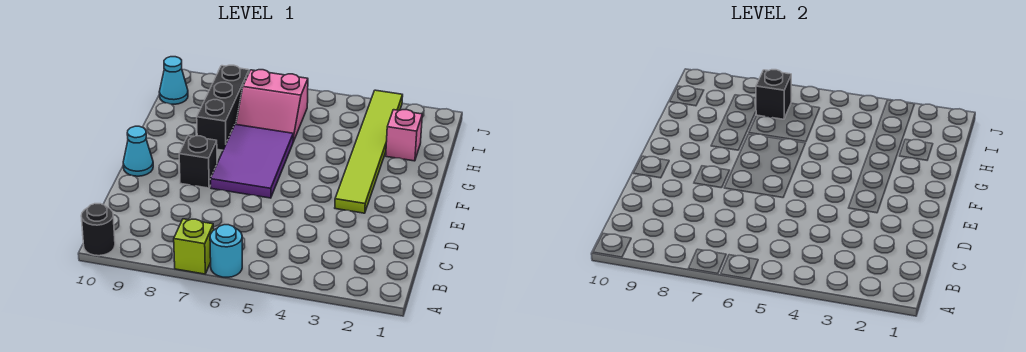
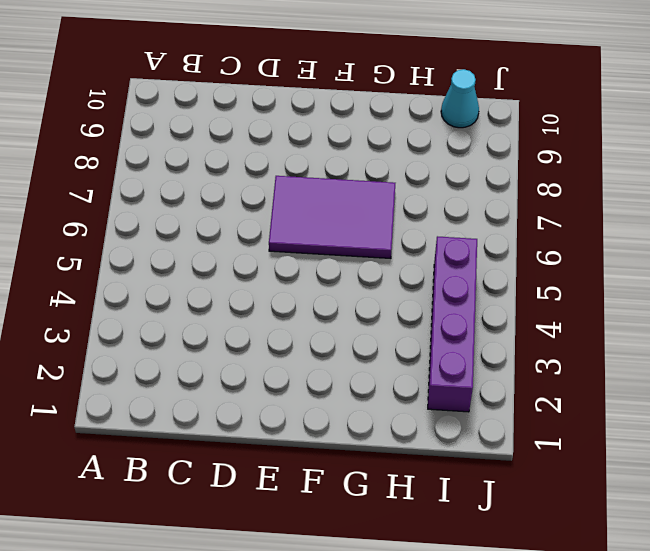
purple 1x4 brick [428,236,477,412] -> lime 1x6 tile [335,90,403,213]
none -> cyan 1x1 round brick [210,225,242,277]
none -> lime 1x1 brick [174,219,214,274]
none -> black 1x1 round brick [81,204,115,256]

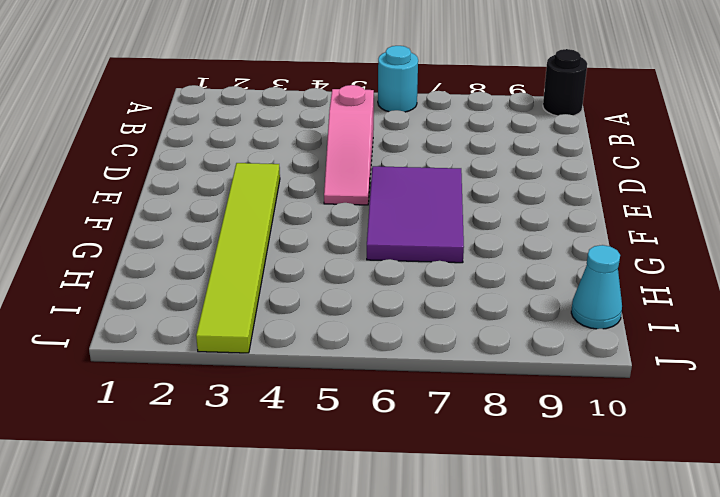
pink 1x3 slope [324,85,374,205] -> none
none -> lime 1x1 brick [174,219,214,274]
none -> black 1x1 brick [179,136,217,188]
none -> cyan 1x1 cone [123,126,153,176]

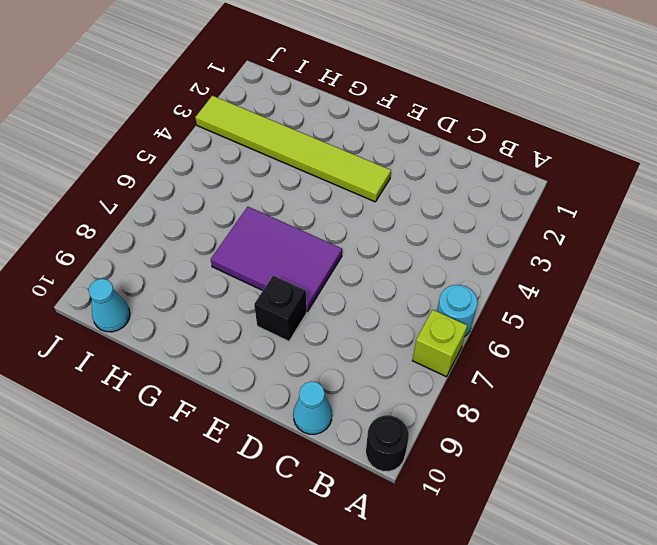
cyan 1x1 cone [293,381,332,434] -> cyan 1x1 cone moved to [123,126,153,176]
none -> black 1x3 brick [197,65,249,150]
none -> pink 1x1 brick [386,110,422,161]
none -> pink 2x2 slope [236,70,308,142]

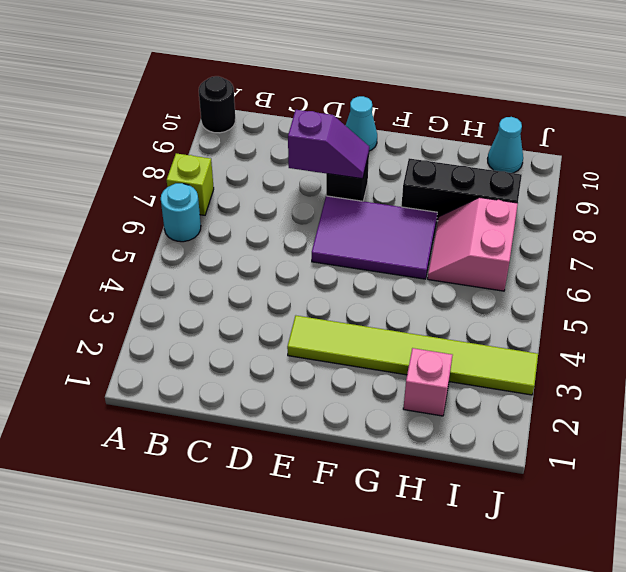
purple 1x2 slope [288,110,369,179] -> none
none -> black 1x1 brick [756,70,791,119]

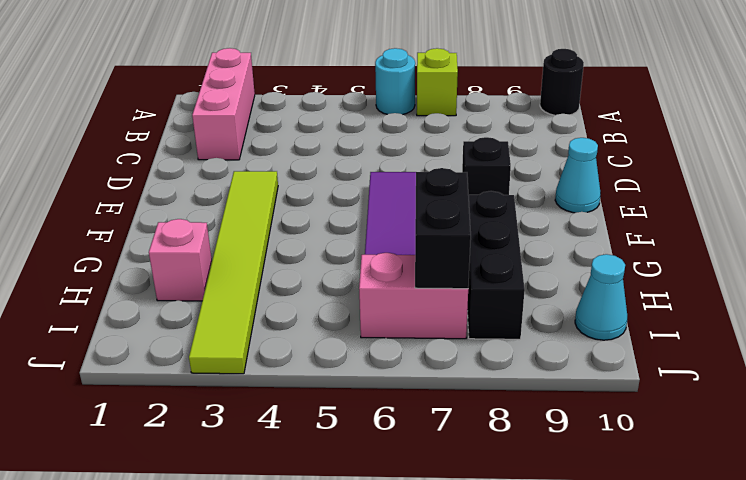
pink 1x3 brick [192,48,255,160] -> none
black 1x2 brick [415,168,471,289] -> black 1x1 brick [756,70,791,119]

